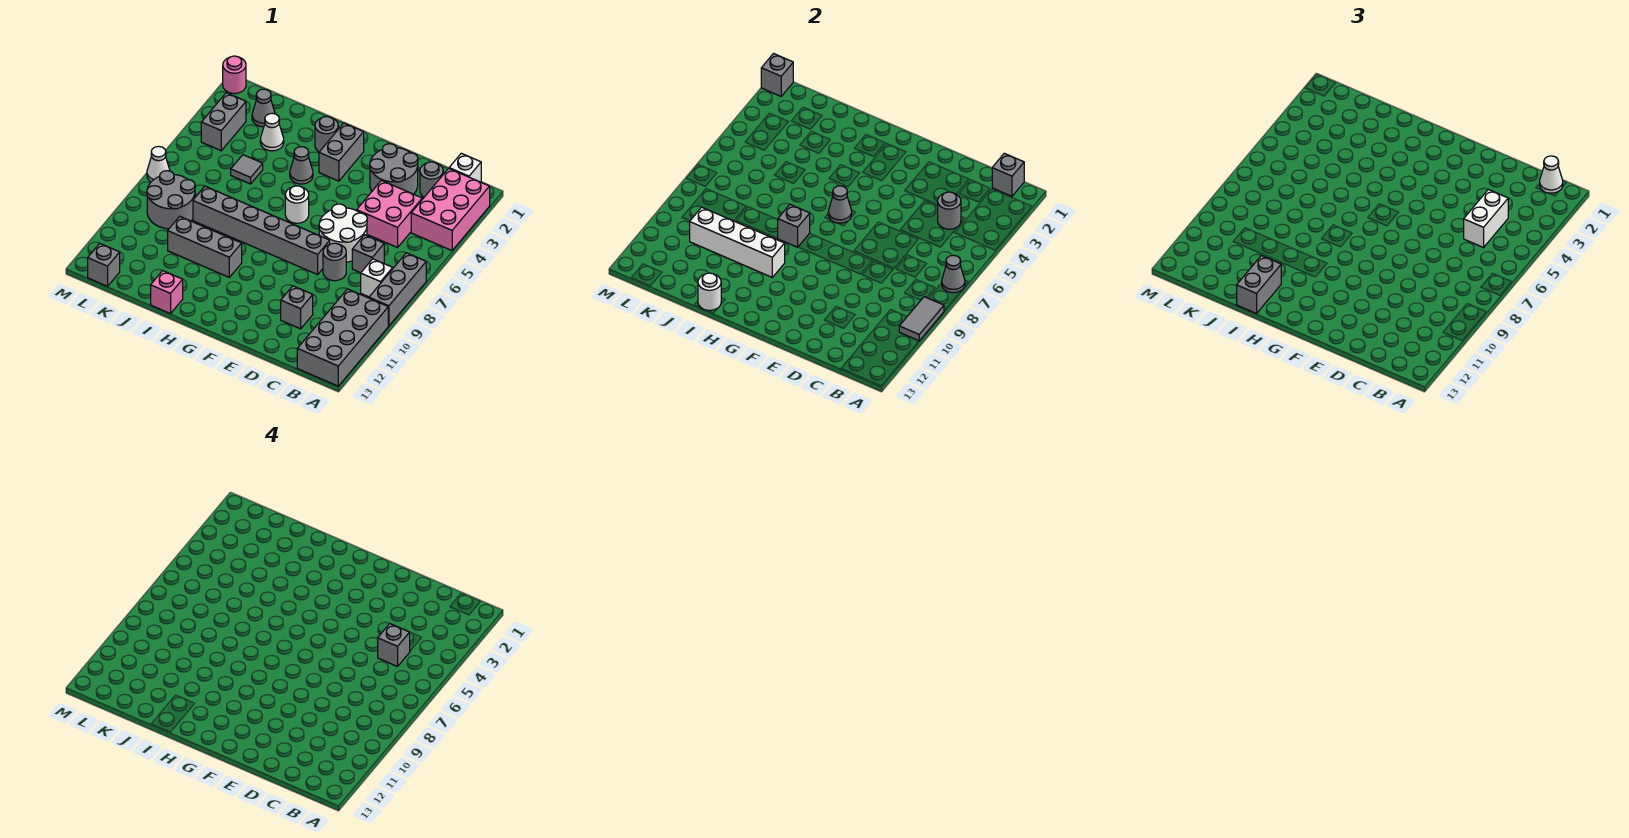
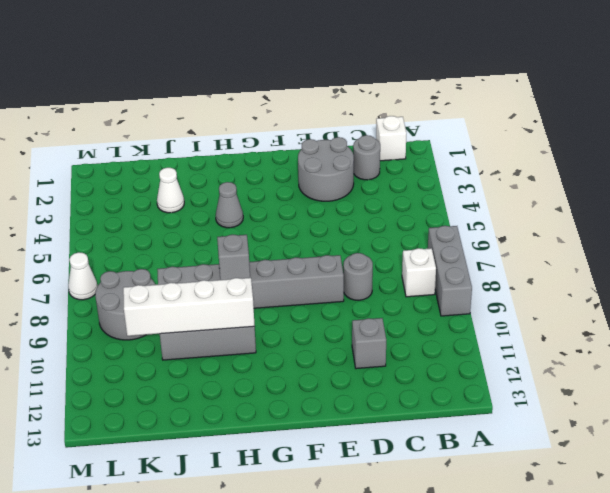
none -> pink 2x3 brick [411,168,490,250]
none -> grey 2x4 brick [297,289,388,386]
none -> pink 2x2 brick [357,181,422,248]
none -> grey 1x1 brick [352,235,384,273]

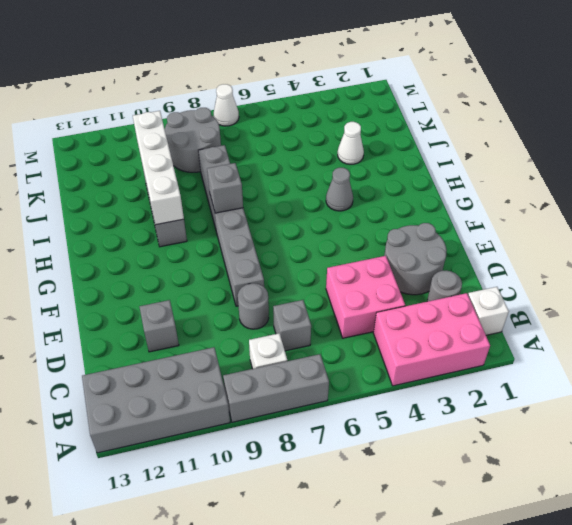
none -> white 2x2 round brick [319,204,367,262]
none -> grey 1x2 brick [319,123,364,181]
none -> white 1x1 round brick [285,186,309,223]
none -> grey 1x1 round brick [315,117,338,152]

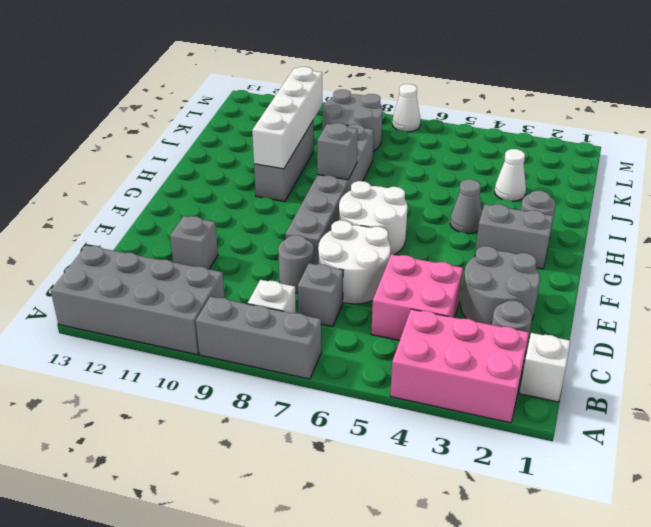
white 2x2 round brick [339,181,408,256] -> white 1x1 round brick [285,186,309,223]
none -> pink 1x1 brick [151,271,183,314]
none -> grey 1x1 tile [231,155,263,184]
none -> grey 1x1 cone [252,89,275,127]
none -> grey 1x2 brick [201,93,246,151]

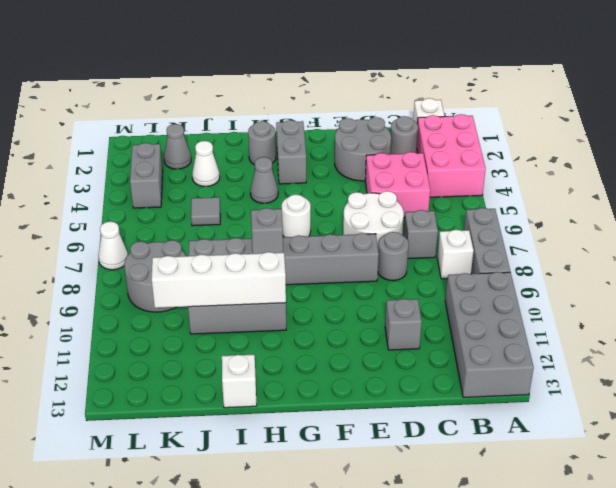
white 1x1 brick [222,355,257,408] -> pink 1x1 brick [151,271,183,314]
none -> grey 1x1 brick [88,244,120,286]
none -> pink 1x1 round brick [223,56,246,94]
none -> grey 1x1 cone [942,255,965,293]
none -> grey 1x2 tile [899,297,944,341]

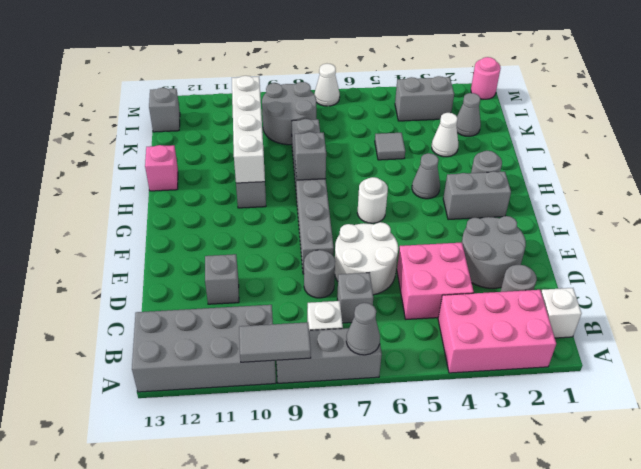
none -> grey 1x1 brick [992,153,1024,196]
none -> grey 1x1 round brick [938,192,961,229]
none -> grey 1x1 cone [828,186,852,223]
none -> white 1x1 round brick [698,273,721,311]

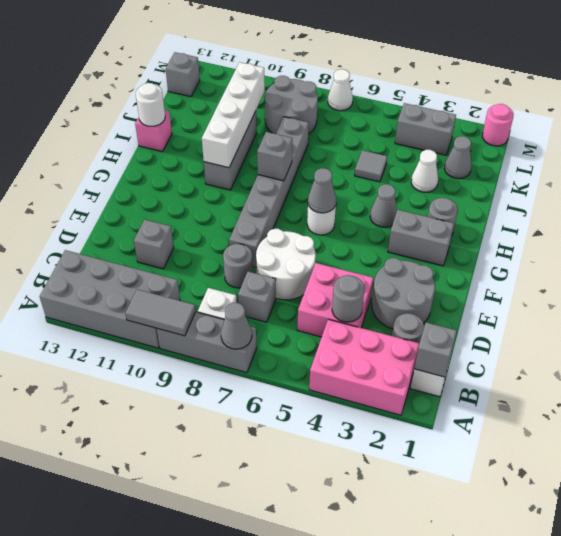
none -> grey 1x1 brick [761,54,793,96]
none -> white 1x1 cone [1540,156,1563,193]
none -> white 1x2 brick [1464,189,1508,248]
none -> grey 1x2 brick [1237,256,1281,314]

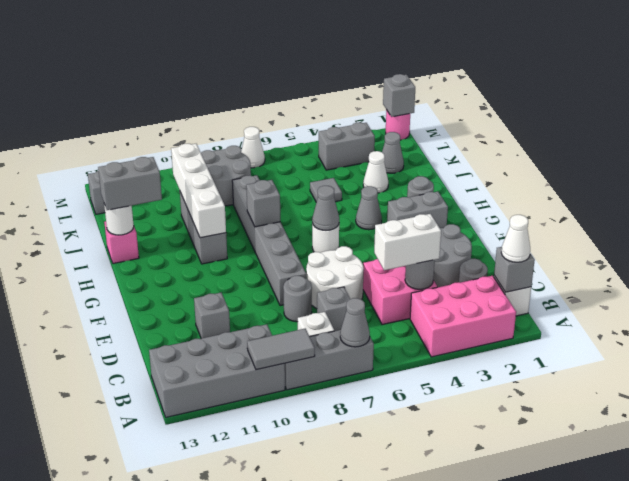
none -> grey 1x1 brick [378,624,410,667]

